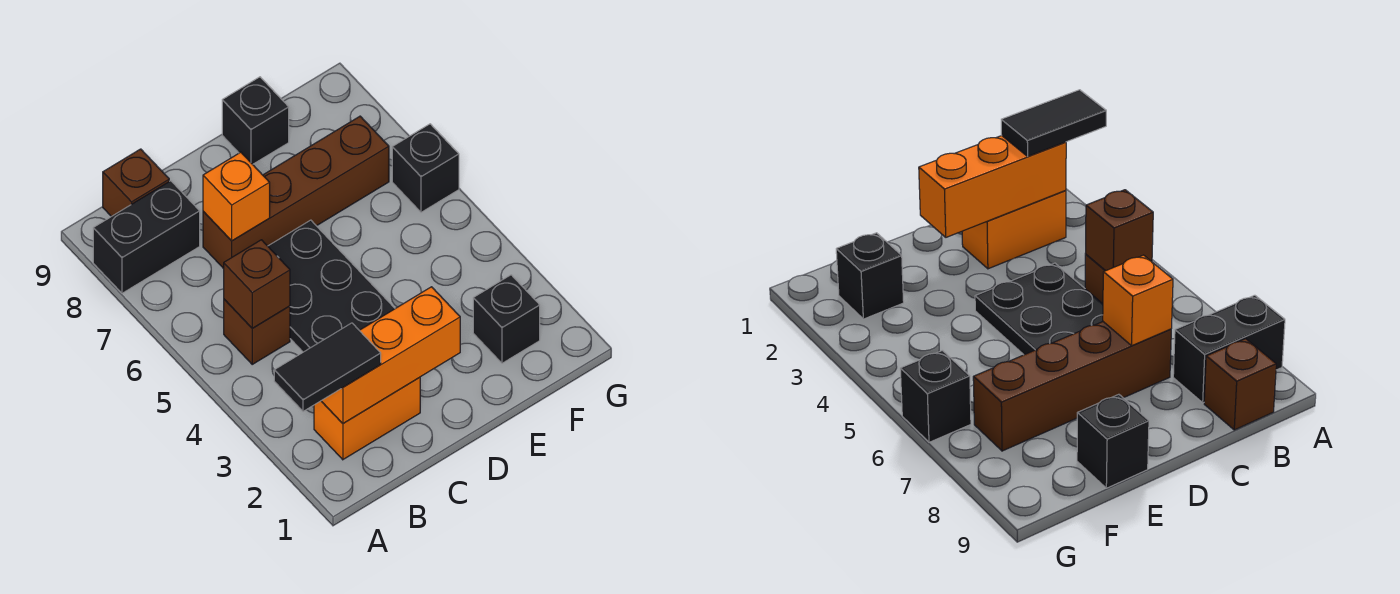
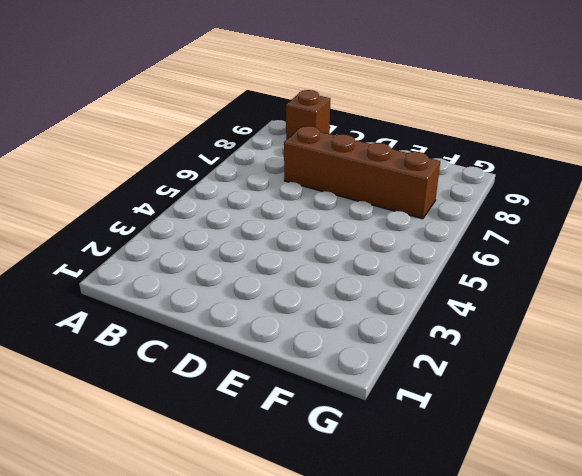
none -> black 1x2 brick [93,181,200,293]
none -> orange 1x2 brick [314,377,420,460]
none -> brown 1x1 brick [224,299,290,364]

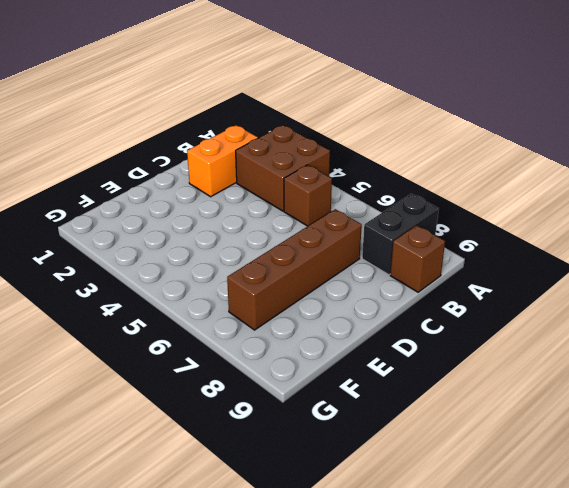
brown 2x2 brick [236,125,330,211] -> none
none -> black 2x3 plate [268,220,395,352]
none -> black 1x1 brick [222,77,289,164]
none -> black 1x1 brick [473,275,540,363]

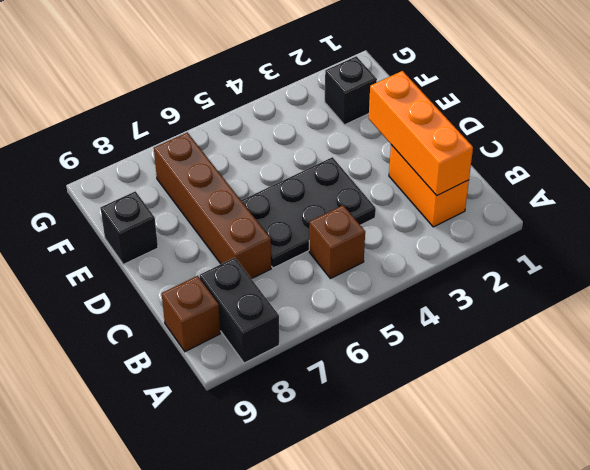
none -> black 1x1 brick [392,124,459,212]
none -> brown 1x1 brick [224,240,290,328]
none -> orange 1x1 brick [203,152,270,241]

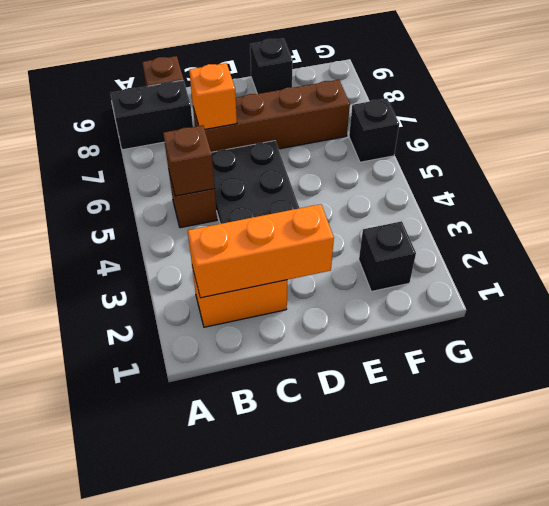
none -> black 1x2 tile [274,323,381,411]

